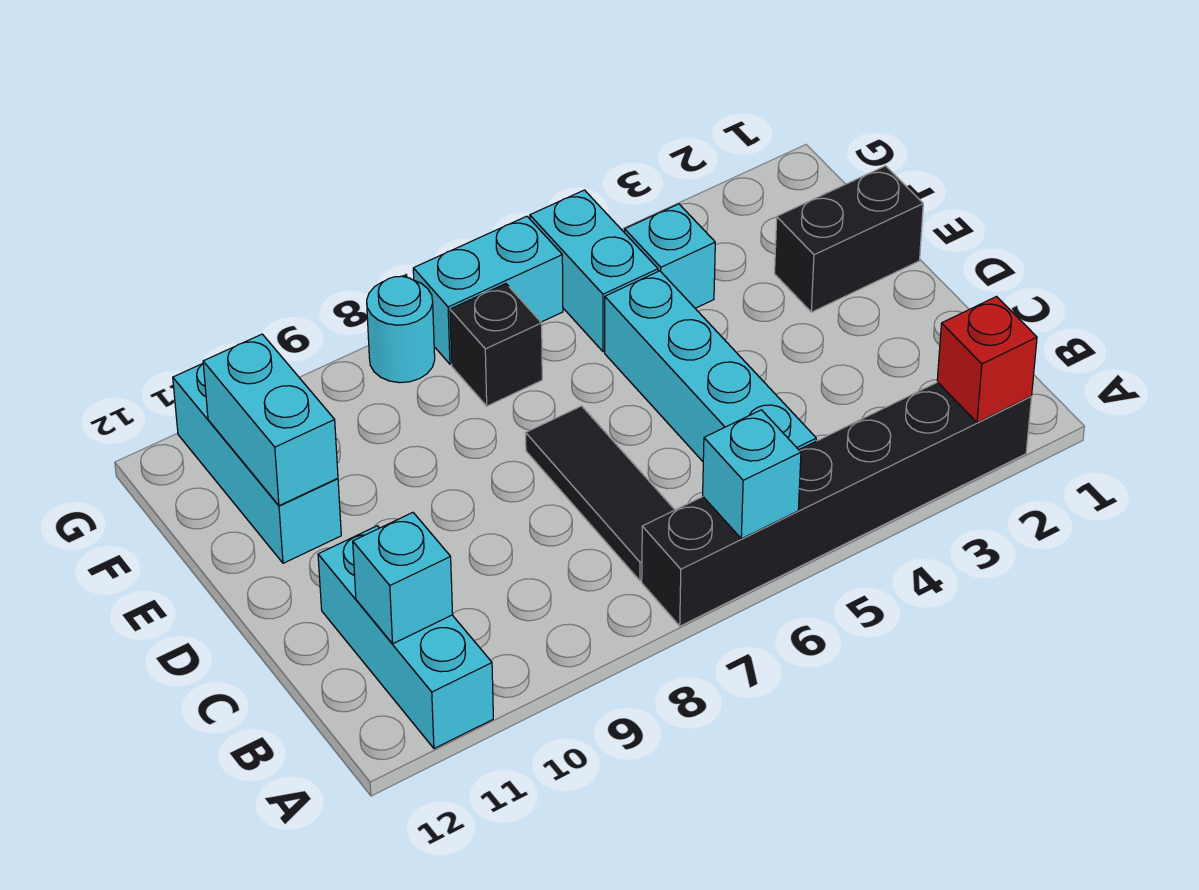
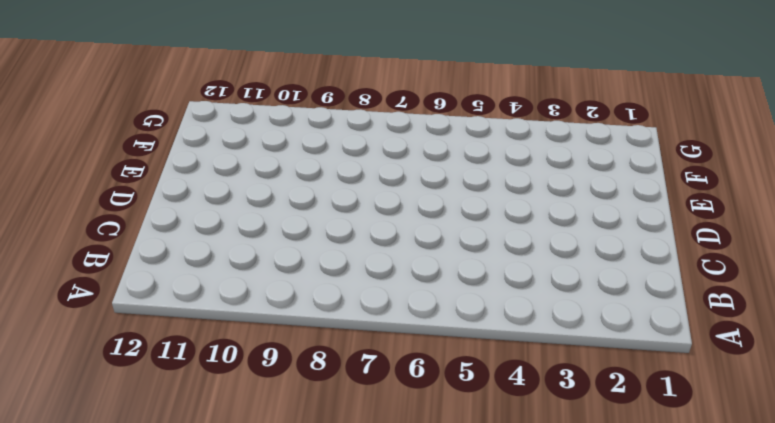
none -> black 1x6 brick [642,382,1031,626]
none -> cyan 1x3 brick [318,526,493,749]
none -> cyan 1x4 brick [605,271,816,461]

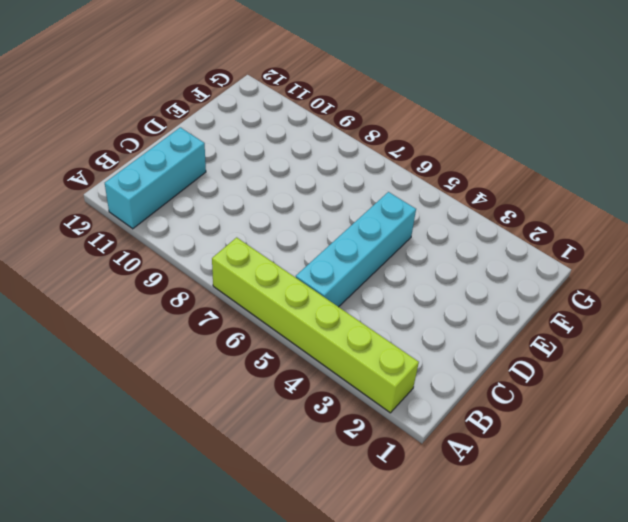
lime 1x6 brick [212,237,419,413] -> black 1x6 brick [642,382,1031,626]
none -> black 1x3 tile [526,406,675,581]
none -> black 1x2 brick [775,166,923,312]
none -> cyan 1x3 brick [173,364,341,563]

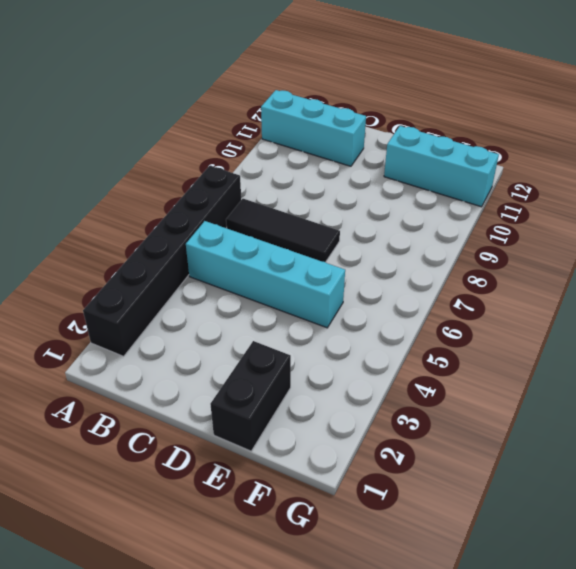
none -> cyan 1x1 brick [625,204,715,308]
none -> cyan 1x2 brick [530,190,658,352]
none -> black 1x1 brick [450,284,542,406]

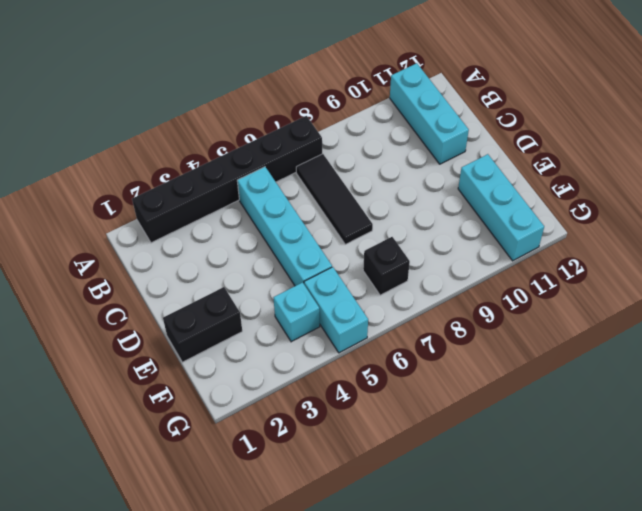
none -> cyan 1x2 brick [413,216,563,364]
none -> cyan 1x1 round brick [367,276,435,383]
none -> red 1x1 brick [937,297,1037,423]

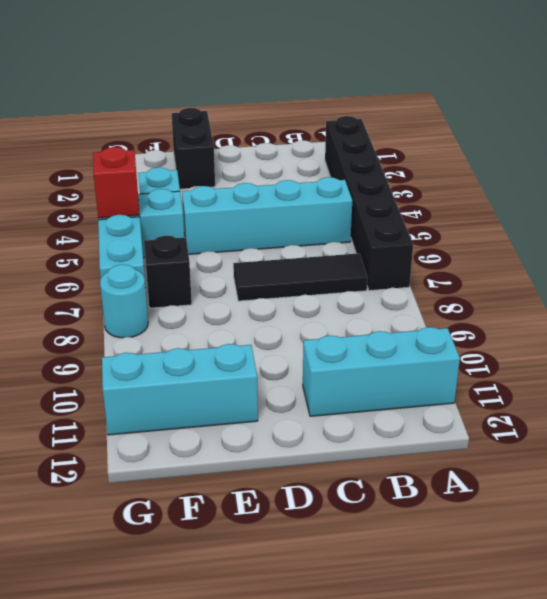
red 1x1 brick [93,147,140,218] -> red 1x1 brick moved to [937,297,1037,423]
none -> cyan 1x1 brick [703,410,801,539]
none -> cyan 1x1 brick [353,513,453,644]
none -> cyan 1x2 brick [203,334,338,506]

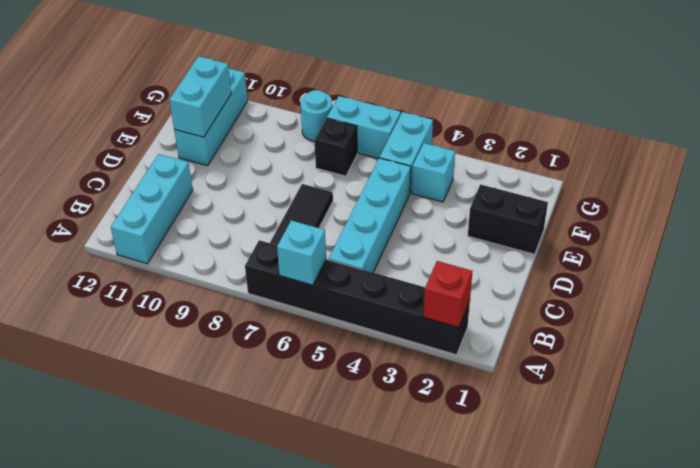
none -> cyan 1x1 brick [353,513,453,644]

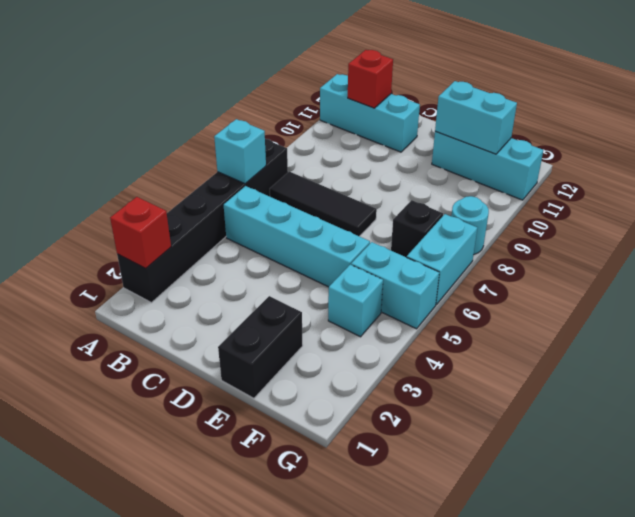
red 1x1 brick [348,50,393,108] -> cyan 1x1 brick [353,513,453,644]

